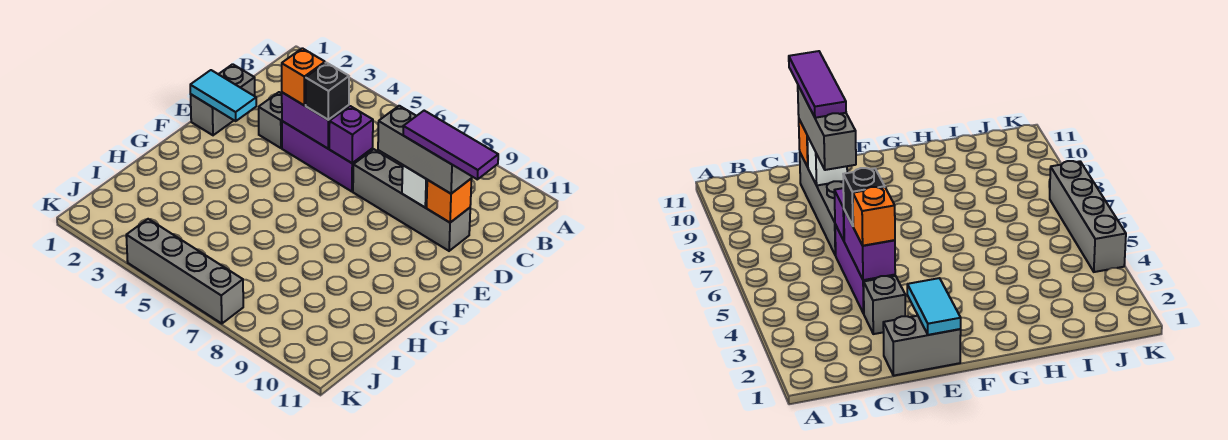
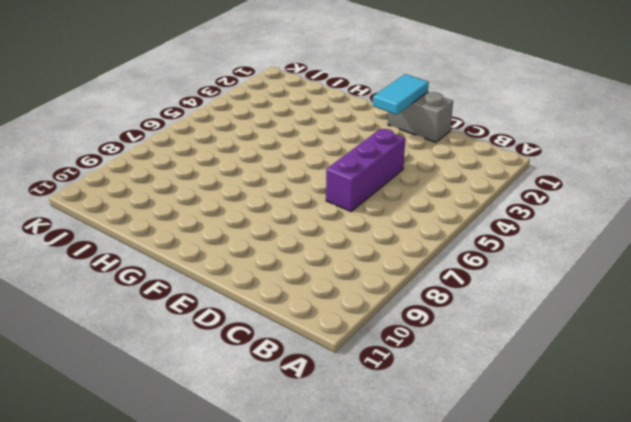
none -> grey 1x1 brick [259,92,282,148]
none -> grey 1x4 brick [353,149,470,251]
none -> grey 1x4 brick [126,219,243,324]

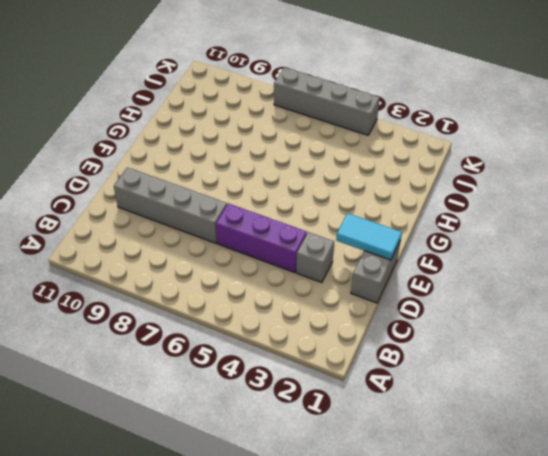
none -> purple 1x2 brick [282,92,349,148]
none -> purple 1x1 brick [329,106,373,163]
none -> white 1x1 brick [402,165,427,207]

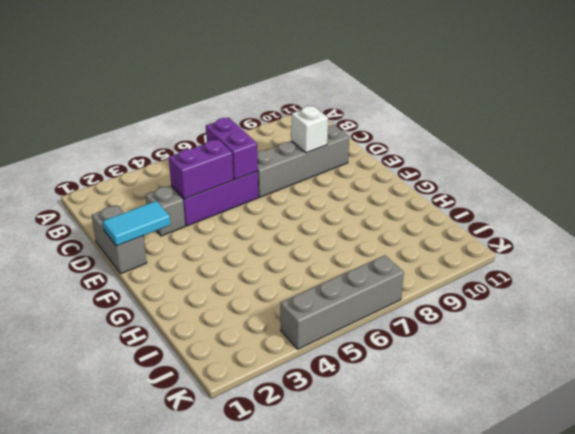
purple 1x2 brick [206,118,258,180] -> purple 1x1 brick [329,106,373,163]
none -> orange 1x1 brick [427,179,472,223]
none -> orange 1x1 brick [282,48,325,105]
none -> black 1x1 brick [306,63,349,120]

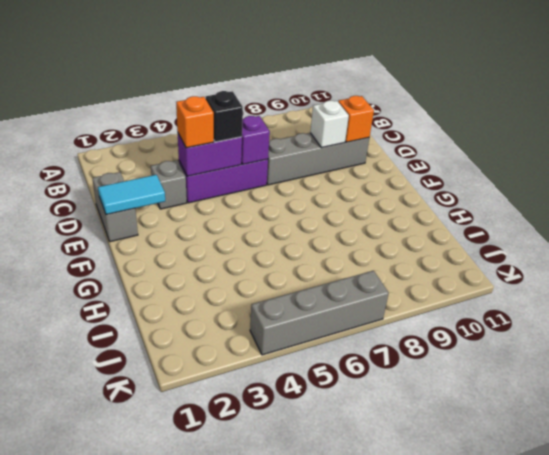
none -> grey 1x3 brick [378,106,472,194]
none -> purple 1x3 tile [403,111,498,179]

